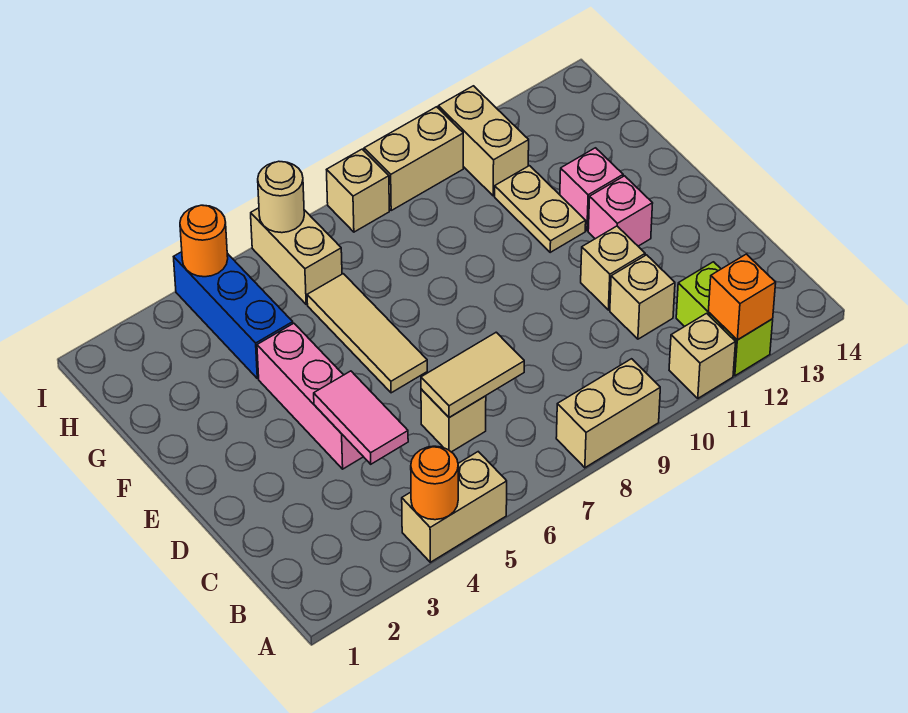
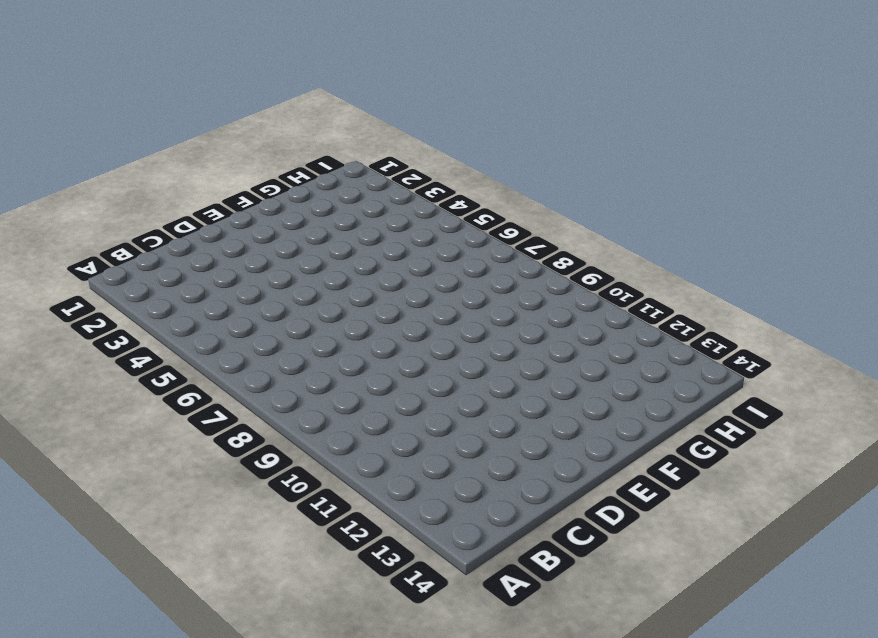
none -> tan 1x2 brick [402,452,507,562]
none -> tan 1x2 brick [556,359,660,468]
none -> tan 1x1 brick [669,313,736,398]

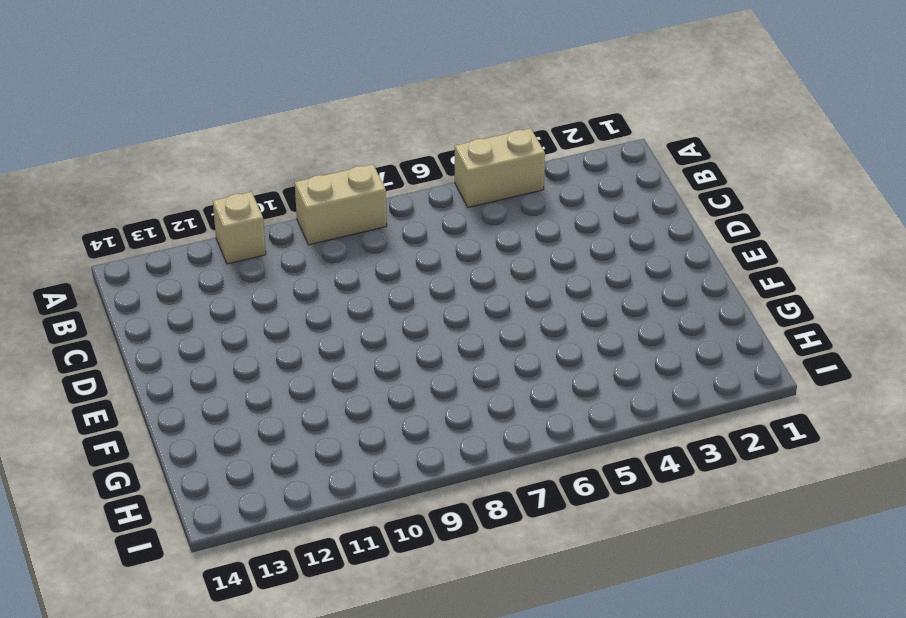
none -> lime 1x2 brick [676,262,773,376]
none -> tan 1x1 brick [421,389,486,452]
none -> tan 1x1 brick [610,255,675,339]

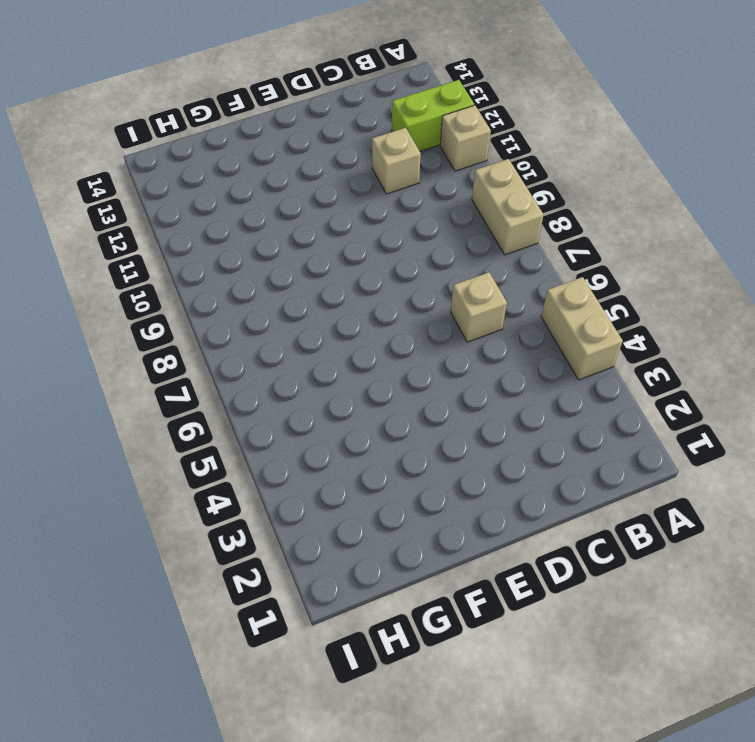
none -> pink 1x3 brick [257,323,363,469]
none -> tan 1x1 brick [581,226,645,310]
none -> tan 1x3 tile [307,274,427,393]

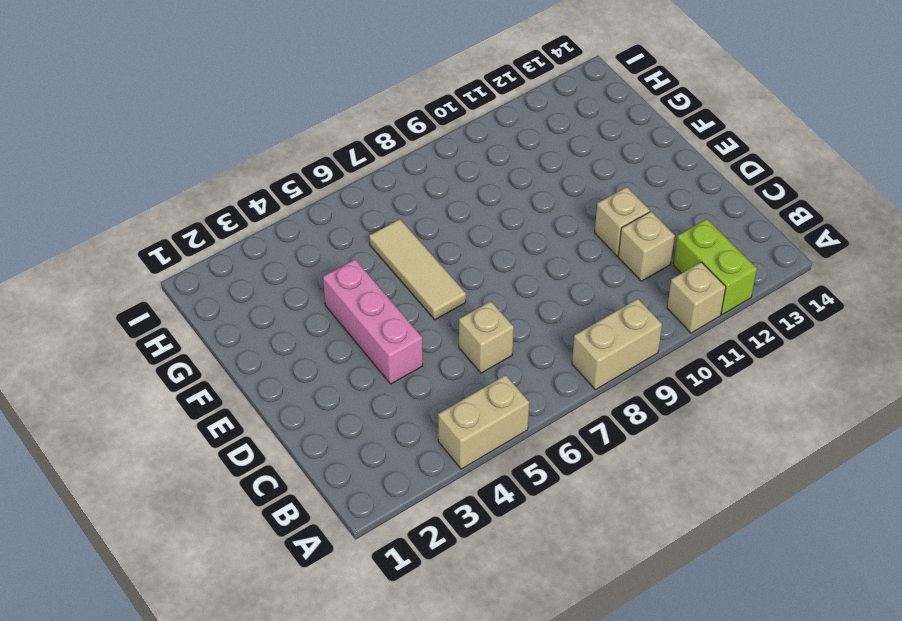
none -> pink 1x1 brick [588,176,653,246]
none -> tan 1x2 plate [495,166,586,252]
none -> pink 1x1 brick [560,148,623,231]

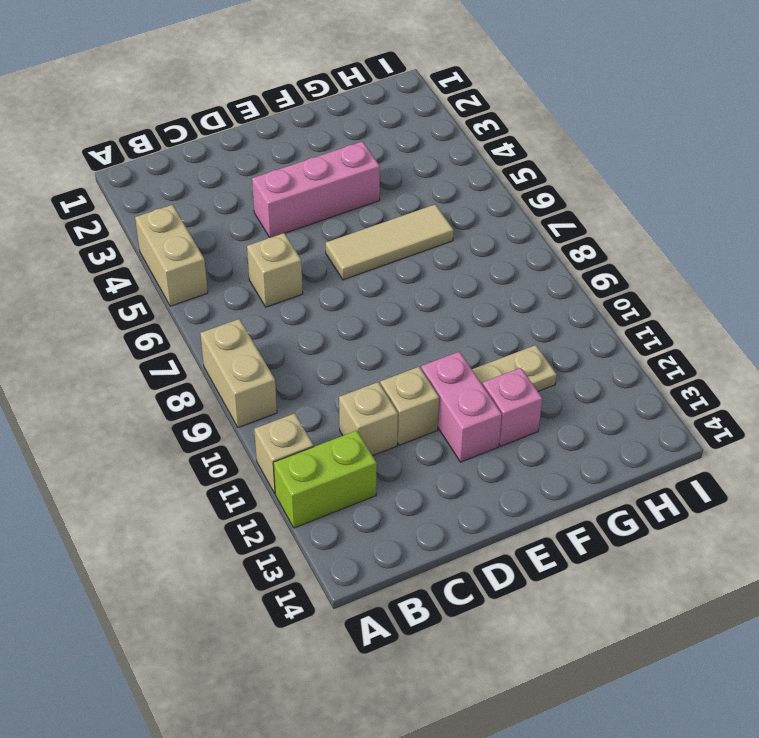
pink 1x2 brick [421,352,502,462] -> pink 1x1 brick [588,176,653,246]
none -> blue 1x3 brick [174,252,293,379]
none -> tan 1x2 brick [251,208,342,304]
none -> tan 1x2 brick [438,86,529,196]

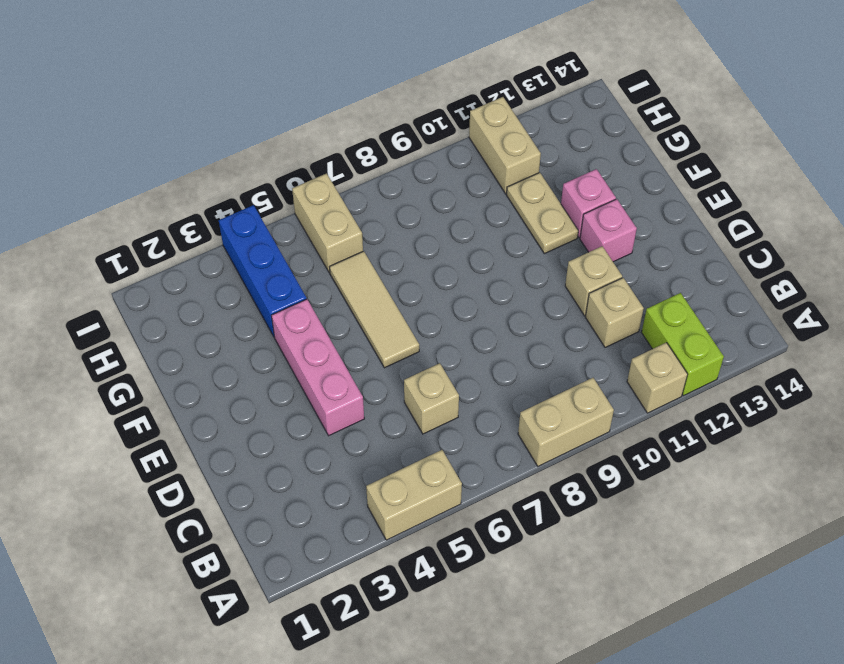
none -> tan 1x1 brick [327,149,389,232]
none -> tan 1x2 brick [364,107,463,210]
none -> orange 1x1 round brick [411,446,458,520]

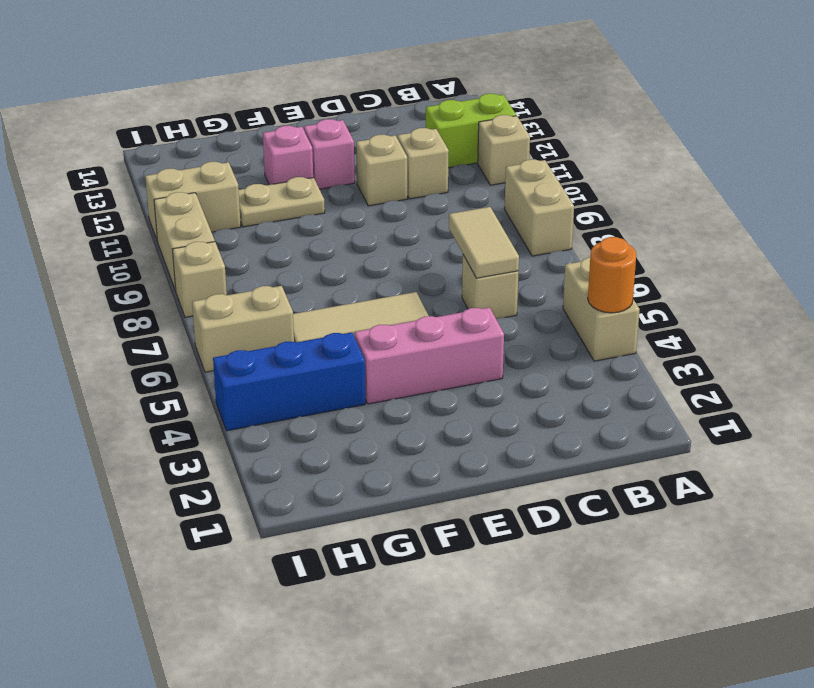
none -> orange 1x1 brick [708,254,776,340]
none -> pink 1x2 tile [314,371,408,464]
none -> orange 1x1 round brick [180,205,228,277]

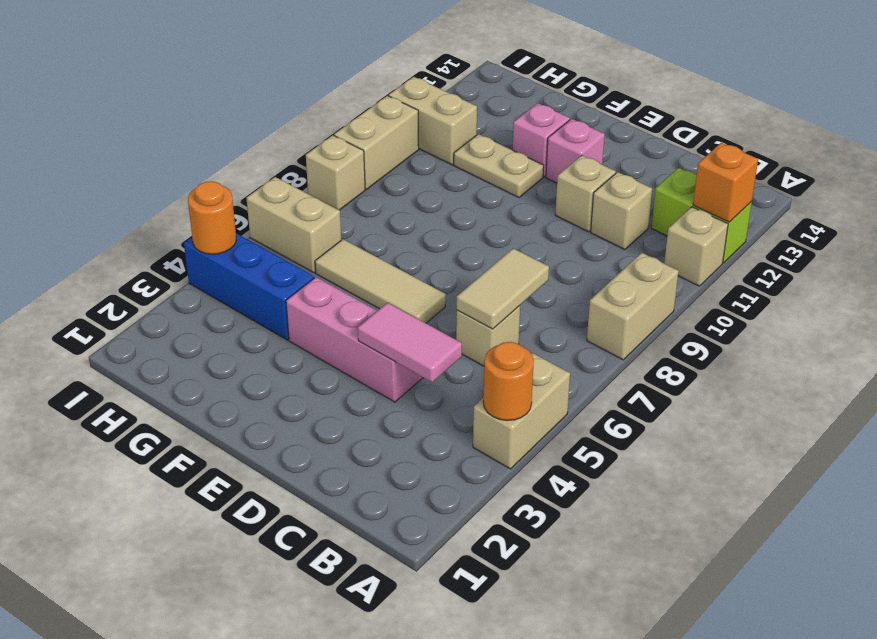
none -> tan 1x1 round brick [258,161,304,233]

